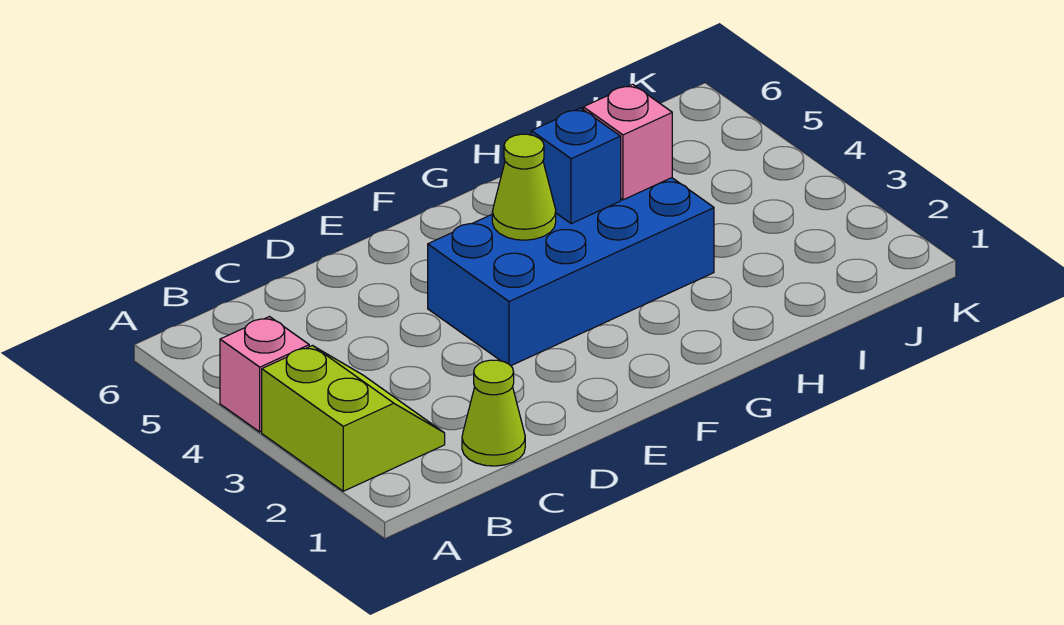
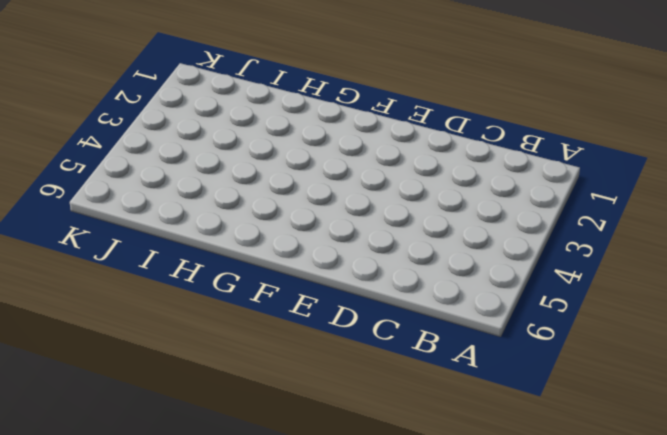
none -> lime 2x2 slope [262,346,445,491]
none -> pink 1x1 brick [220,317,309,432]

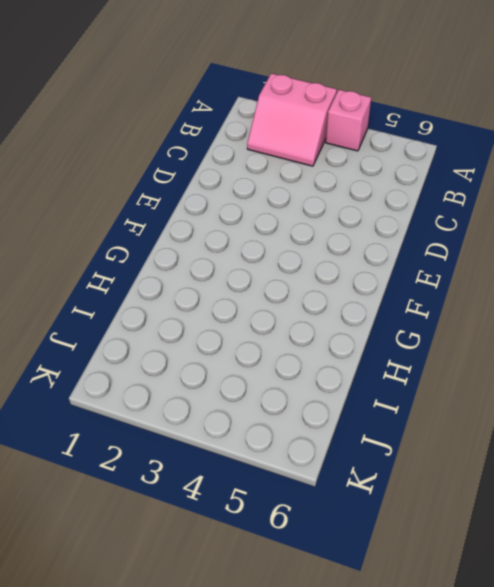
pink 2x2 slope [247,73,337,166] -> lime 2x2 slope [262,346,445,491]
none -> lime 1x1 cone [462,360,525,466]
none -> blue 2x4 brick [428,178,714,366]

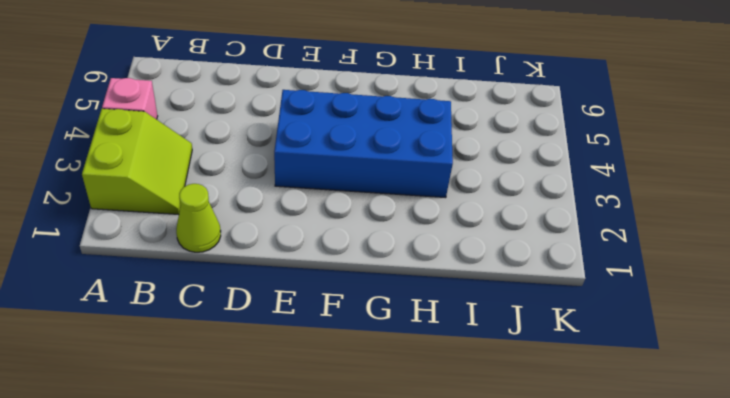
none -> lime 1x1 cone [492,134,556,240]
none -> blue 1x1 brick [531,108,621,224]

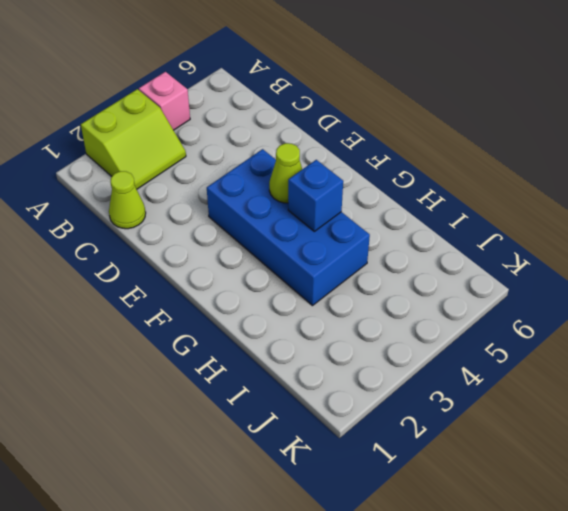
none -> pink 1x1 brick [583,84,672,200]

